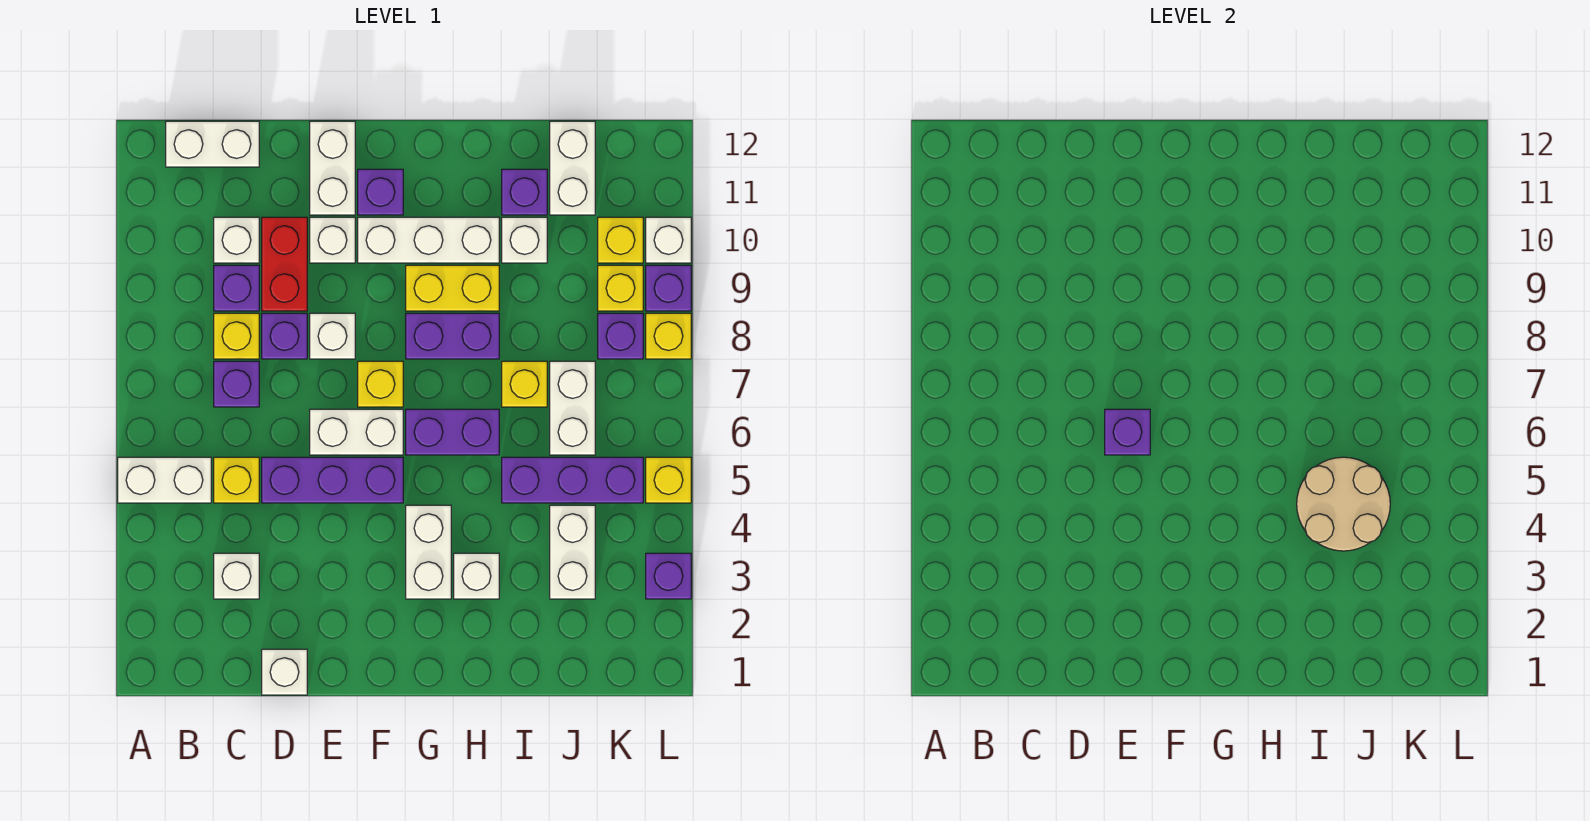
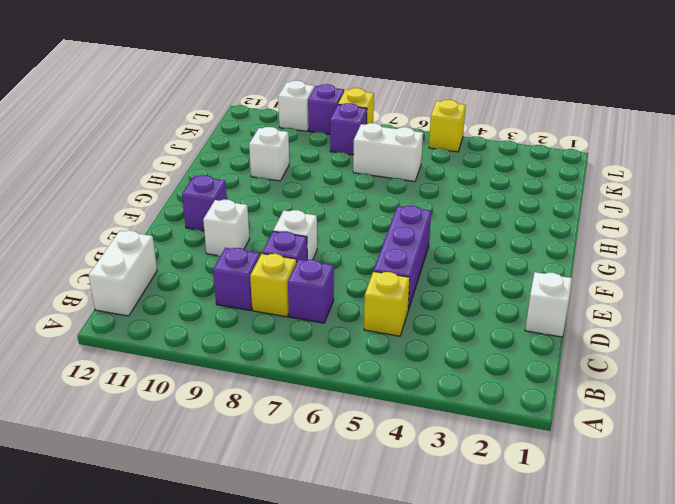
none -> white 1x2 brick [118,457,211,503]
none -> white 1x1 brick [214,553,259,599]
none -> white 1x1 brick [214,217,259,263]
none -> red 1x2 brick [262,217,307,311]

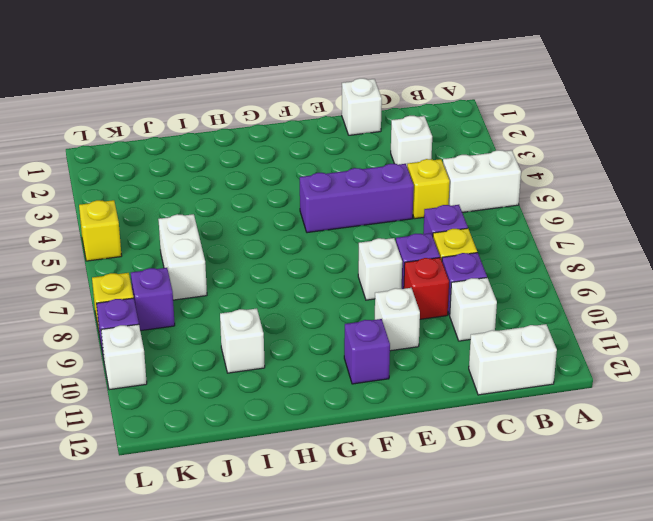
red 1x1 brick [404,258,449,319] -> red 1x2 brick [262,217,307,311]
none -> white 1x2 brick [310,409,403,455]
none -> white 1x2 brick [310,121,355,215]
none -> yellow 1x1 brick [358,361,403,407]
none -> white 1x3 brick [358,217,499,263]

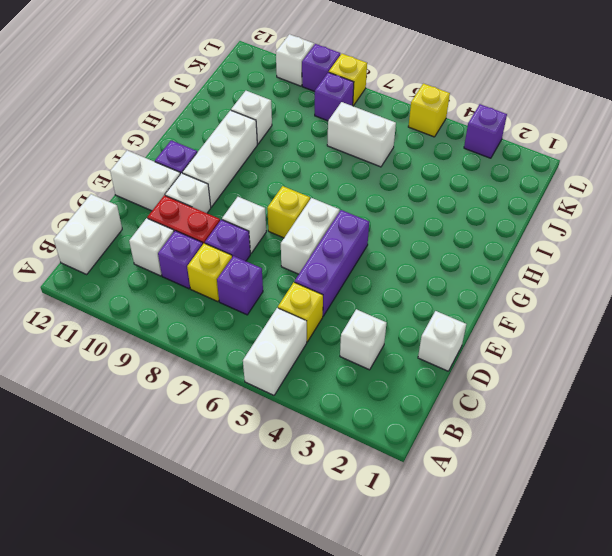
none -> white 1x2 brick [406,505,451,599]
none -> purple 1x2 brick [406,409,499,455]
none -> purple 1x2 brick [406,313,499,359]
none -> yellow 1x2 brick [406,265,499,311]

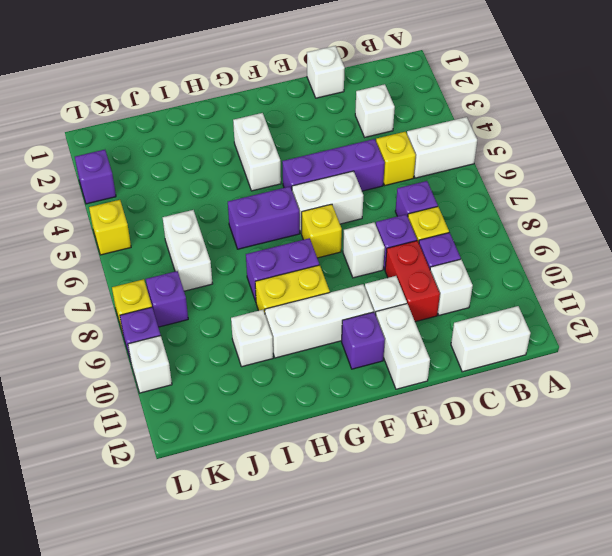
none -> white 1x1 brick [454,553,499,599]
none -> purple 1x3 brick [502,457,643,503]
none -> yellow 1x1 brick [502,361,547,407]
none -> purple 1x1 brick [502,169,547,215]

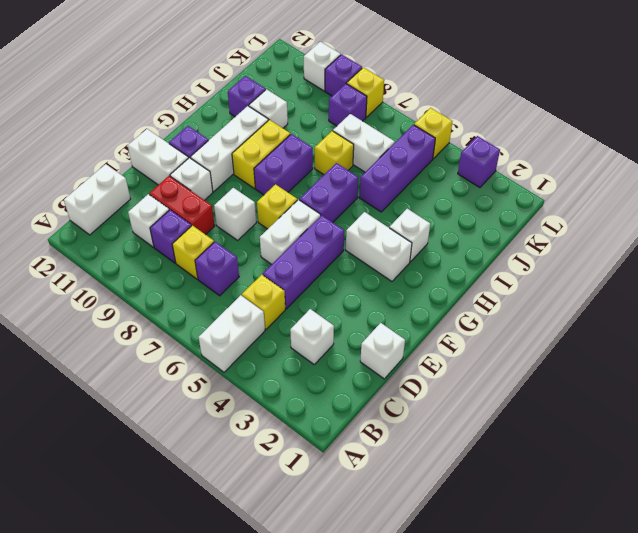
none -> purple 1x1 brick [262,313,307,359]
none -> white 1x2 brick [550,505,595,599]
none -> white 1x2 brick [550,121,595,215]
none -> yellow 1x1 brick [598,265,643,311]

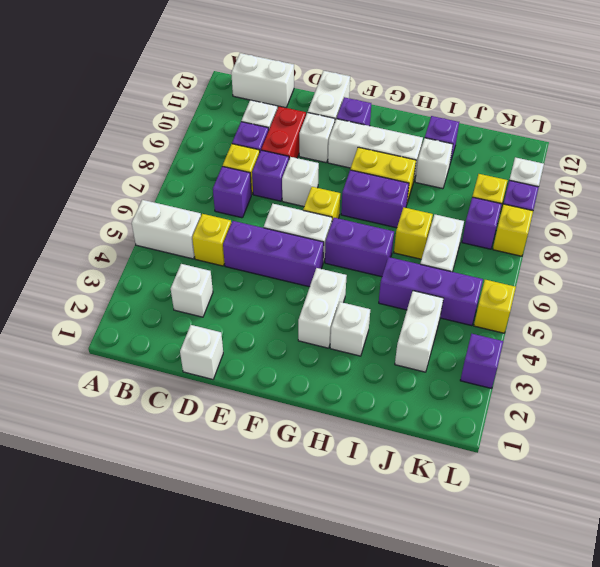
none -> white 1x2 brick [550,121,595,215]
none -> yellow 1x1 brick [598,217,643,263]
none -> purple 1x1 brick [1105,409,1150,455]
none -> tan 2x2 round brick [1297,457,1390,551]

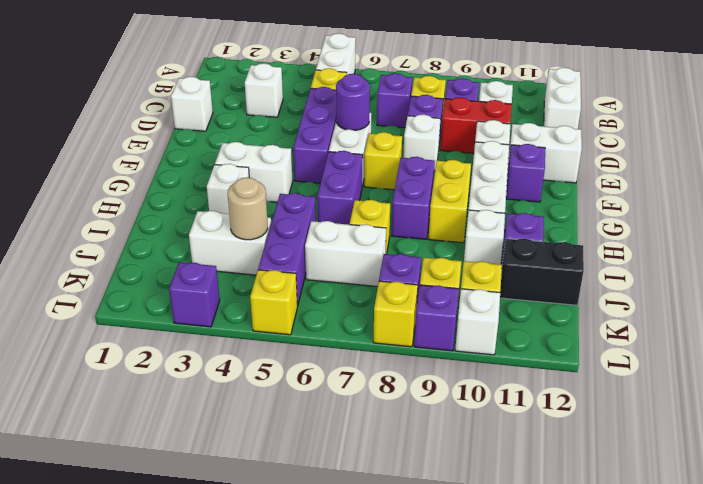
purple 1x1 round brick [336,74,370,130] -> purple 1x1 brick [1105,409,1150,455]
tan 1x1 round brick [228,177,268,240] -> tan 2x2 round brick [1297,457,1390,551]
black 1x2 brick [500,238,584,305] -> white 1x2 brick [550,121,595,215]

